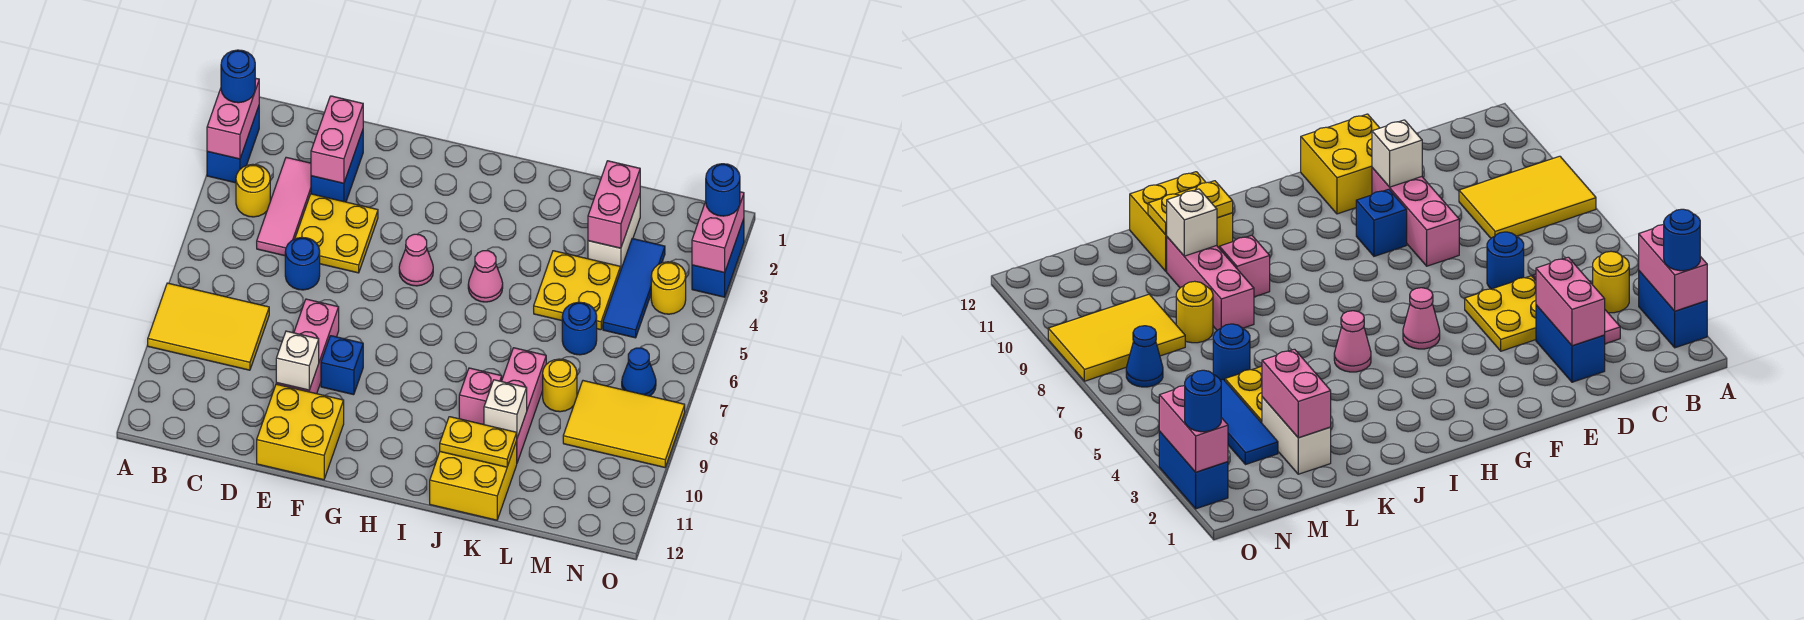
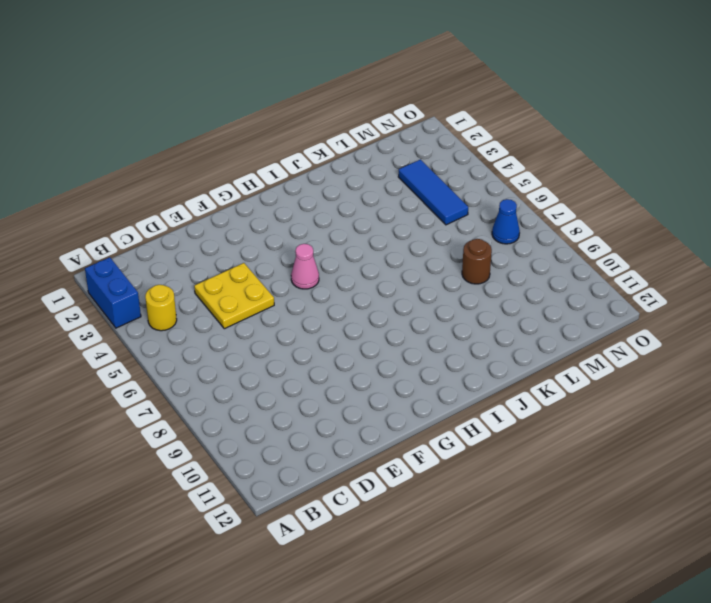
brown 1x1 round brick [462,239,492,284] -> yellow 1x1 round brick [543,359,577,412]
none -> yellow 2x3 tile [148,283,269,370]
none -> pink 1x3 tile [257,157,311,256]
none -> blue 1x2 brick [311,130,363,202]
none -> blue 1x1 round brick [285,237,320,290]

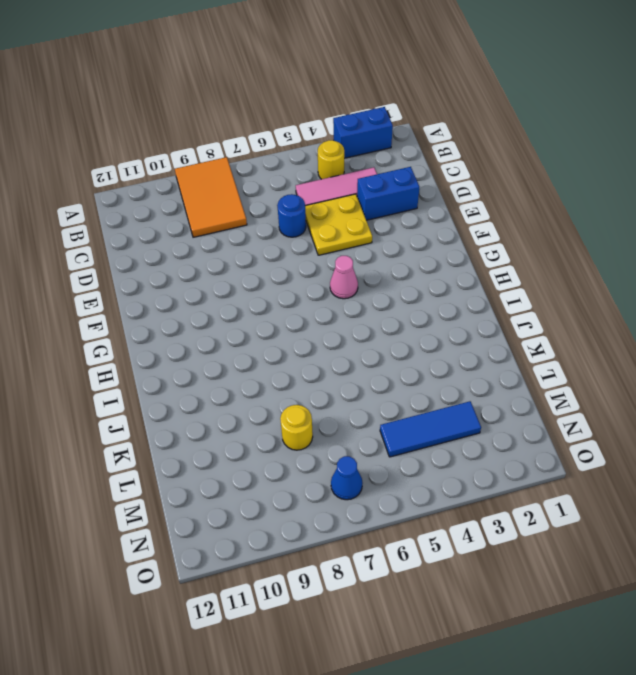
orange 2x3 tile [175,157,247,237] -> yellow 2x3 tile [148,283,269,370]
none -> pink 1x3 brick [276,299,339,394]
none -> yellow 2x2 brick [257,384,344,480]
none -> blue 1x1 brick [321,336,363,395]
none -> pink 1x1 cone [468,251,503,302]

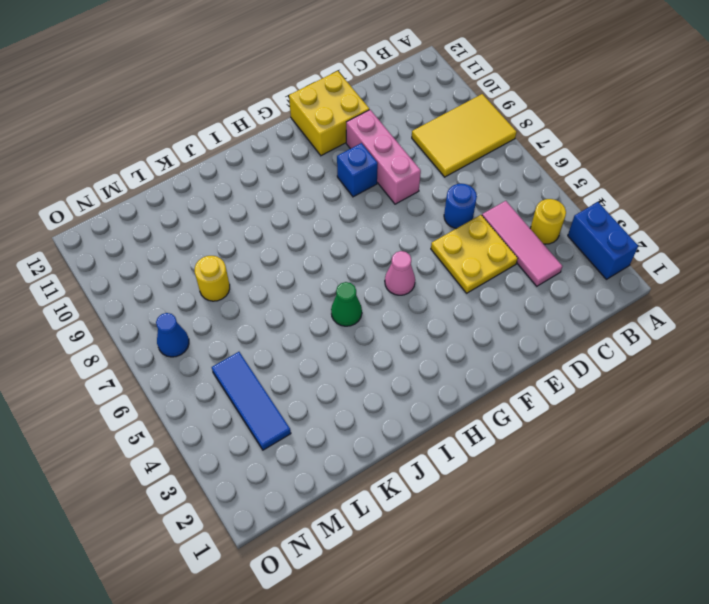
green 1x1 cone [331,282,362,326] -> pink 1x1 cone [468,251,503,302]
none -> blue 1x2 brick [311,130,363,202]
none -> pink 1x1 brick [459,368,502,425]
none -> yellow 2x2 brick [430,441,517,520]
none -> yellow 2x2 plate [534,251,620,330]

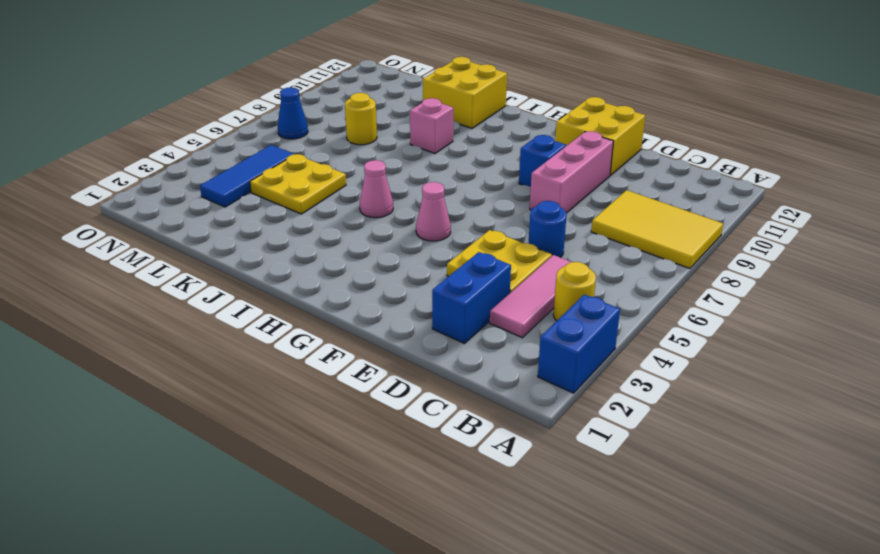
none -> pink 1x3 brick [502,348,546,463]
none -> white 1x2 brick [588,195,640,271]
none -> blue 1x1 round brick [562,302,597,355]
none -> yellow 2x3 tile [563,381,685,467]

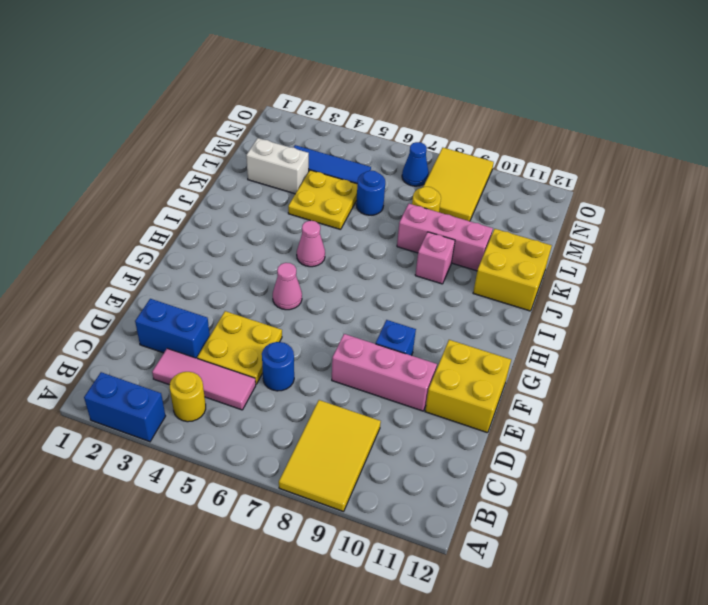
none -> yellow 1x1 round brick [651,262,686,314]
none -> blue 1x2 brick [692,219,744,297]
none -> pink 1x2 brick [207,78,259,159]
none -> pink 1x2 brick [311,96,363,183]

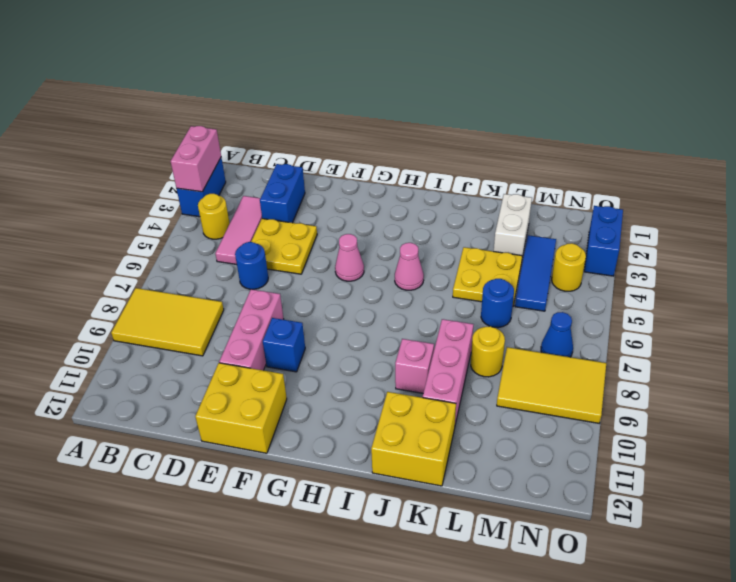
none -> pink 1x2 brick [311,96,363,183]
none -> white 1x1 brick [276,331,319,390]
none -> yellow 1x2 plate [440,417,517,467]
none -> white 1x1 brick [484,380,527,438]

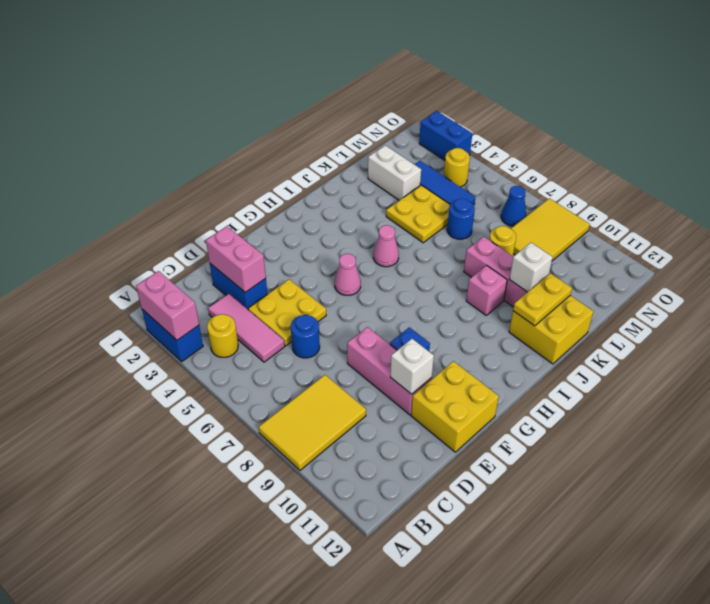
none -> pink 1x2 brick [588,161,640,248]
none -> pink 1x2 brick [692,192,744,273]
none -> blue 1x1 round brick [221,50,255,103]
none -> blue 1x1 round brick [705,164,740,216]

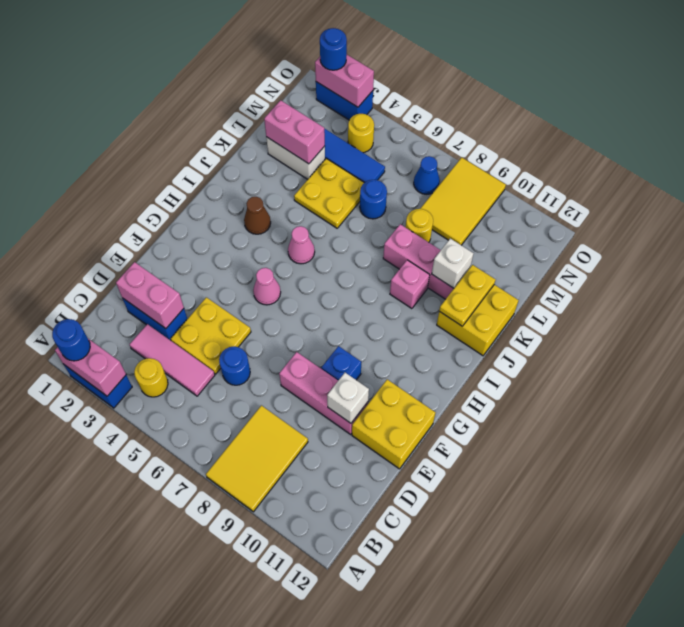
brown 1x1 cone [244,197,271,234] -> none

